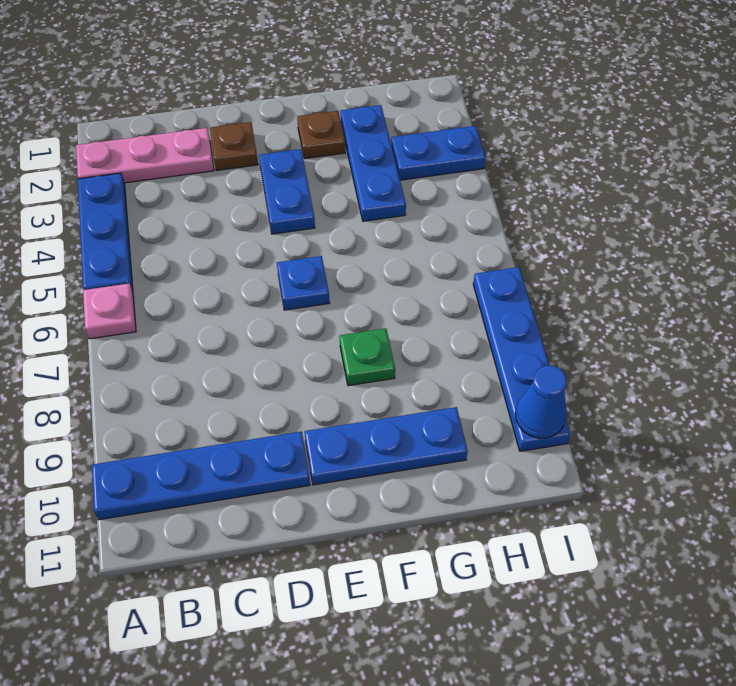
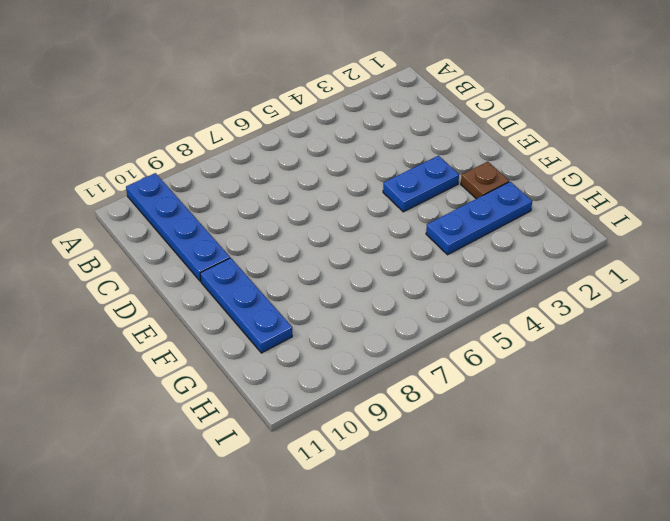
none -> pink 1x3 plate [76,128,214,183]
none -> blue 1x3 plate [78,173,133,292]
none -> pink 1x1 plate [83,283,136,339]

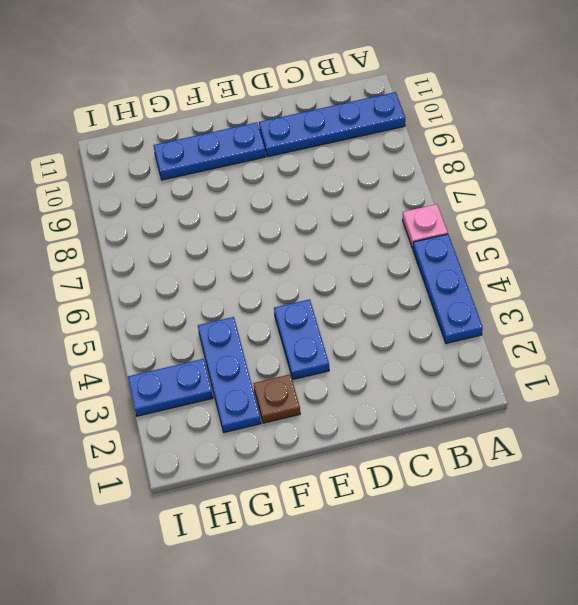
none -> pink 1x3 plate [76,128,214,183]
none -> brown 1x1 plate [210,122,258,171]
none -> blue 1x1 plate [277,256,330,310]

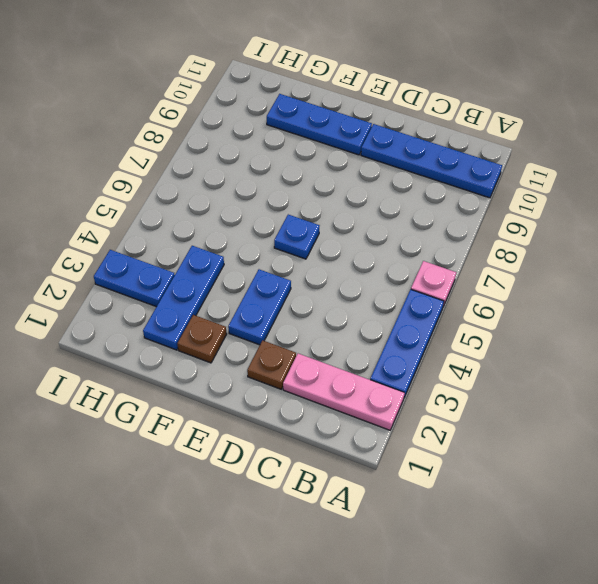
none -> green 1x1 plate [340,328,395,386]
none -> blue 1x4 plate [473,267,571,451]
none -> blue 1x1 cone [515,366,567,438]

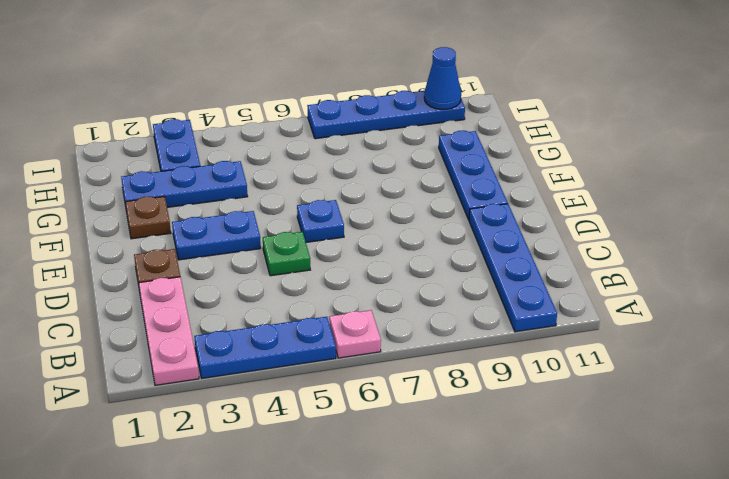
green 1x1 plate [263,232,310,276] -> green 1x1 plate moved to [340,328,395,386]

